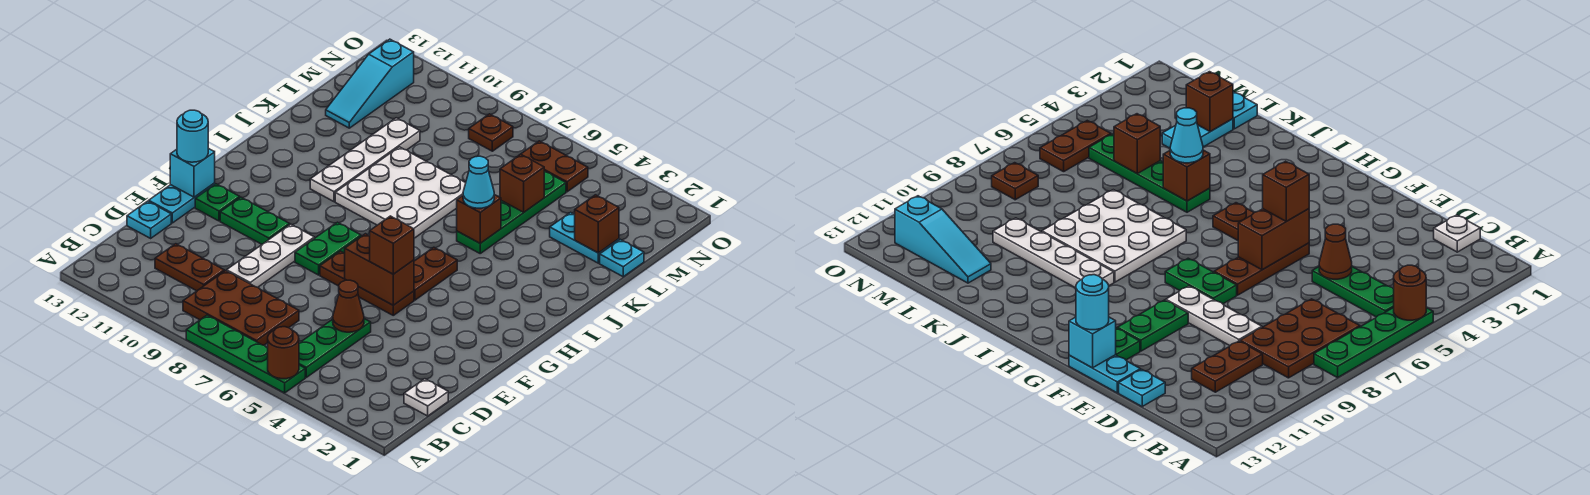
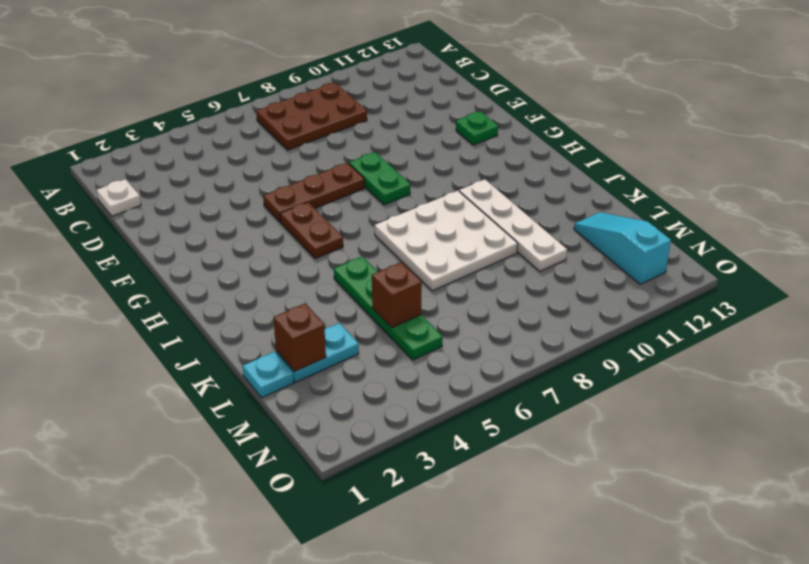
none -> green 1x4 plate [186,315,305,393]
none -> green 1x3 plate [299,319,371,377]
none -> brown 1x2 plate [155,244,224,291]
none -> white 1x3 plate [227,224,314,287]

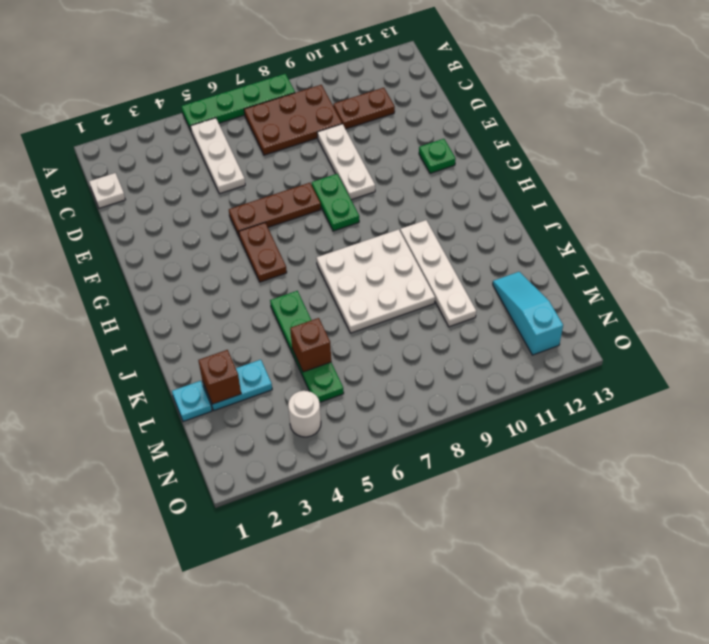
white 1x3 plate [191,118,245,194] -> green 1x3 plate [299,319,371,377]
white 1x1 round brick [288,391,321,437] -> none
none -> cyan 1x1 plate [127,201,171,238]
none -> cyan 1x2 plate [149,183,215,223]
none -> green 1x2 plate [220,197,290,244]
none -> brown 1x2 plate [521,141,588,192]

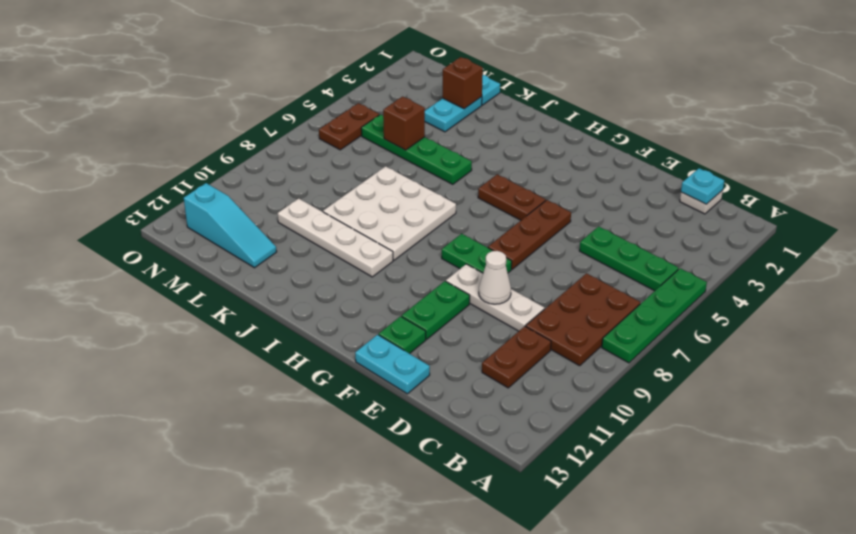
cyan 1x1 plate [681,168,724,204] -> cyan 1x1 plate moved to [127,201,171,238]
white 1x1 cone [479,251,511,304] -> none
none -> brown 1x1 plate [469,114,513,151]
none -> brown 1x1 round brick [268,327,299,379]
none -> brown 1x1 cone [333,280,364,332]
none -> brown 1x2 brick [344,234,414,305]

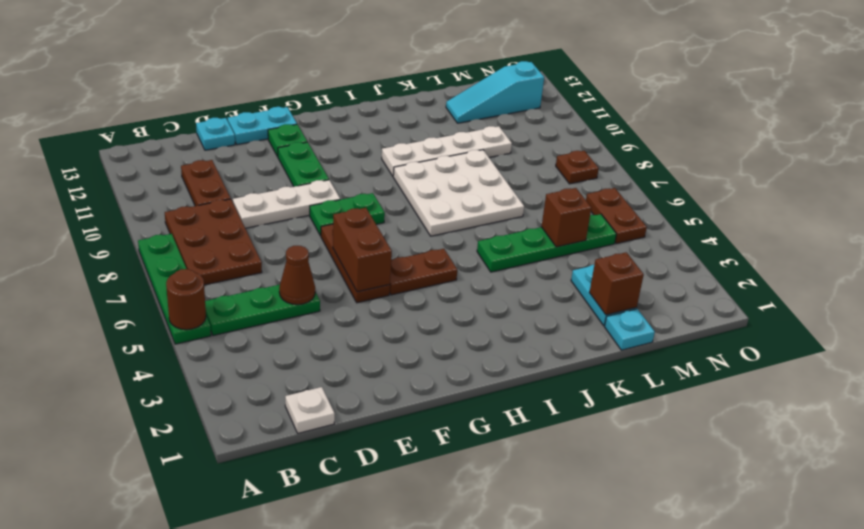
none -> cyan 1x1 brick [170,148,215,197]
none -> brown 1x1 brick [457,195,501,243]
none -> brown 1x1 brick [370,216,414,274]
none -> cyan 1x1 round brick [177,110,208,162]

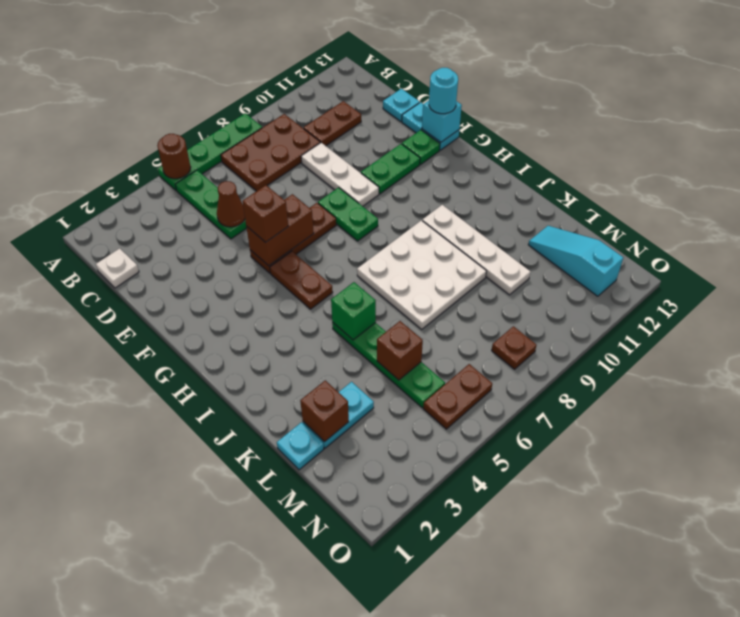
green 1x1 brick [331,282,376,340] -> brown 1x1 brick [457,195,501,243]
none -> cyan 1x1 cone [463,156,494,208]

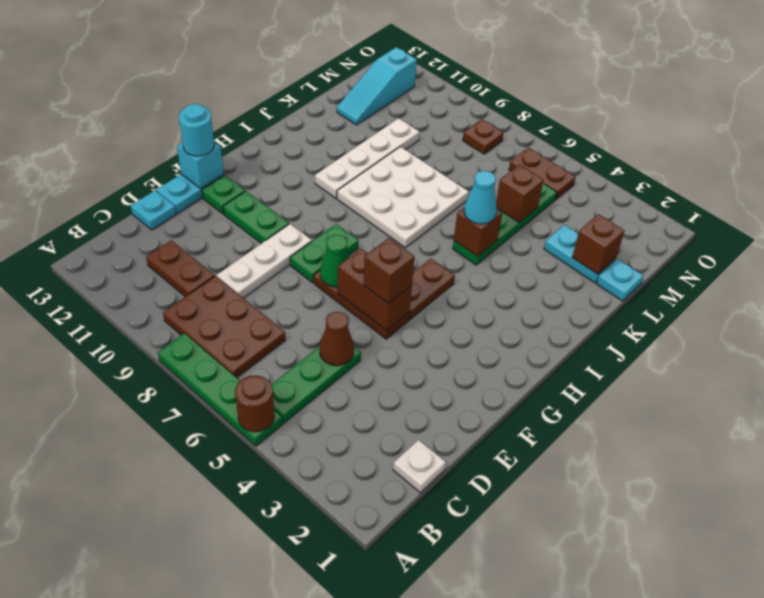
green 1x1 cone [320,235,349,287] -> none

